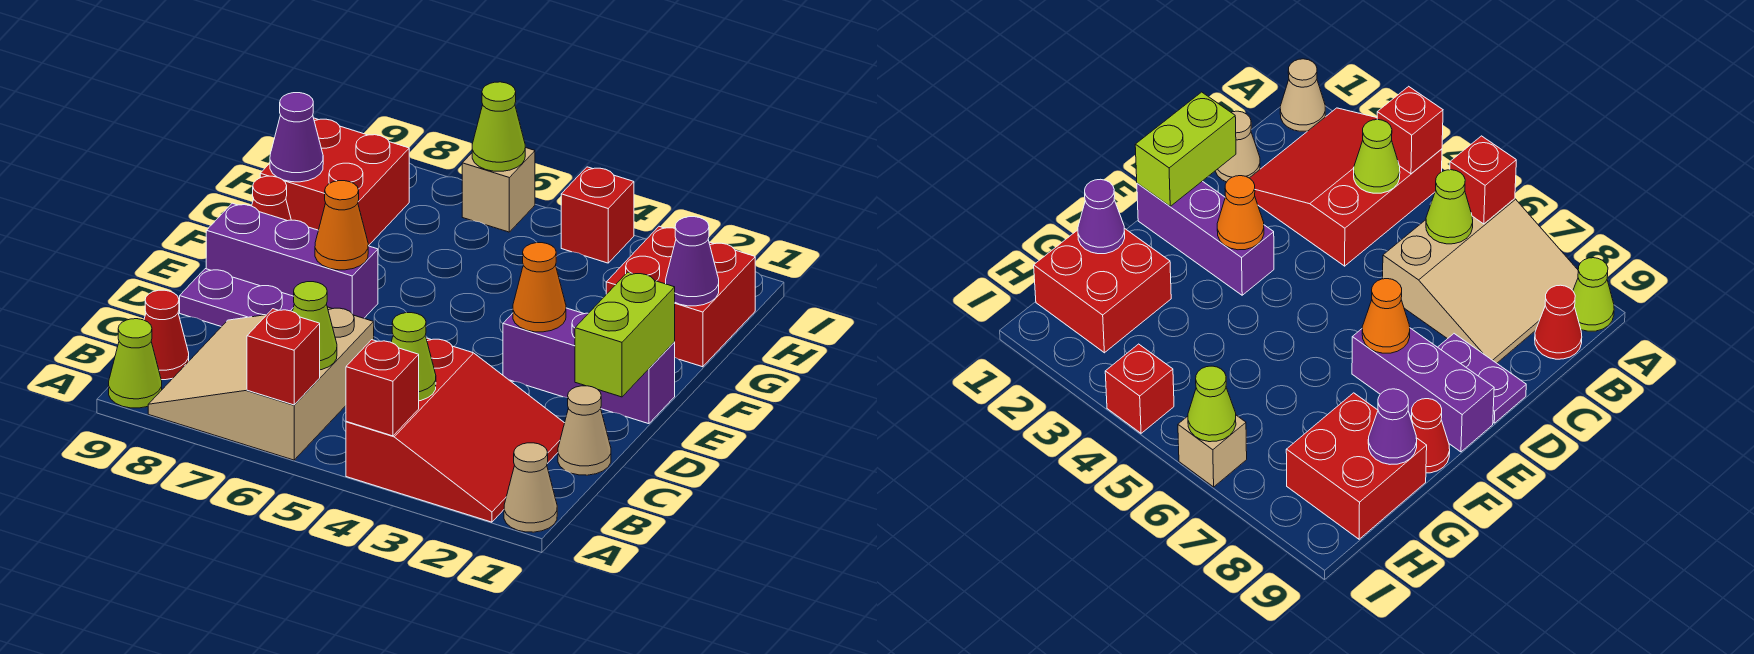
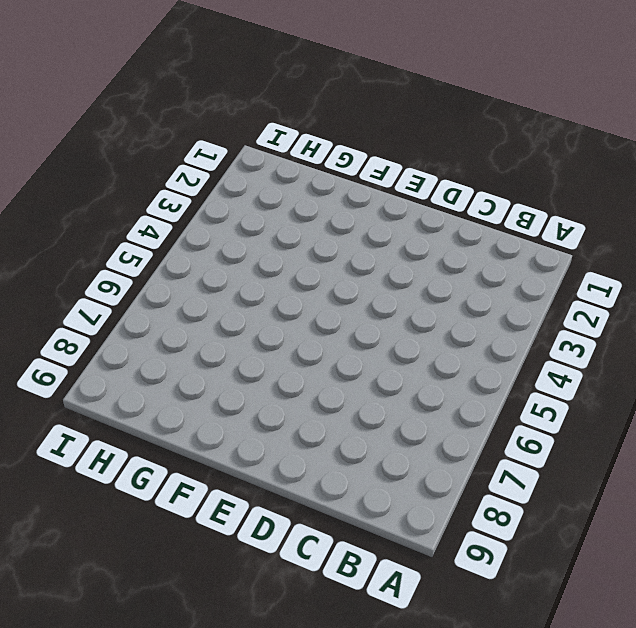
none -> tan 1x1 cone [504,443,557,532]
none -> red 3x3 slope [346,338,564,522]
none -> tan 3x3 slope [148,307,374,460]

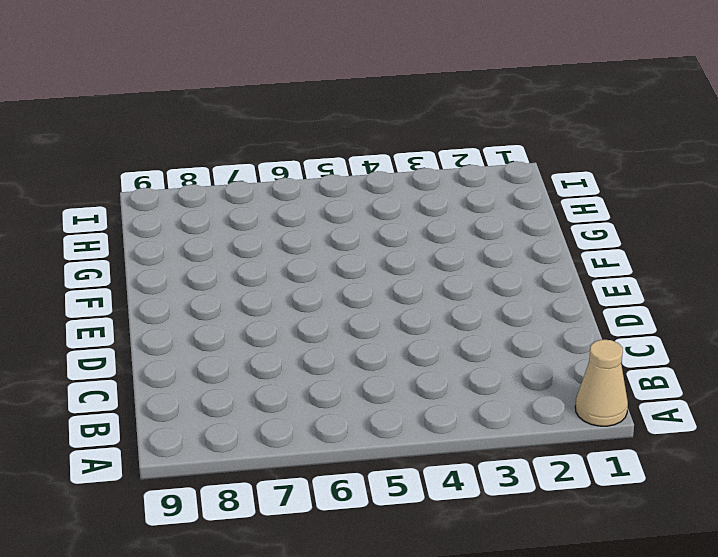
none -> red 3x3 slope [346,338,564,522]
none -> tan 3x3 slope [148,307,374,460]
none -> lime 1x1 cone [109,319,162,408]

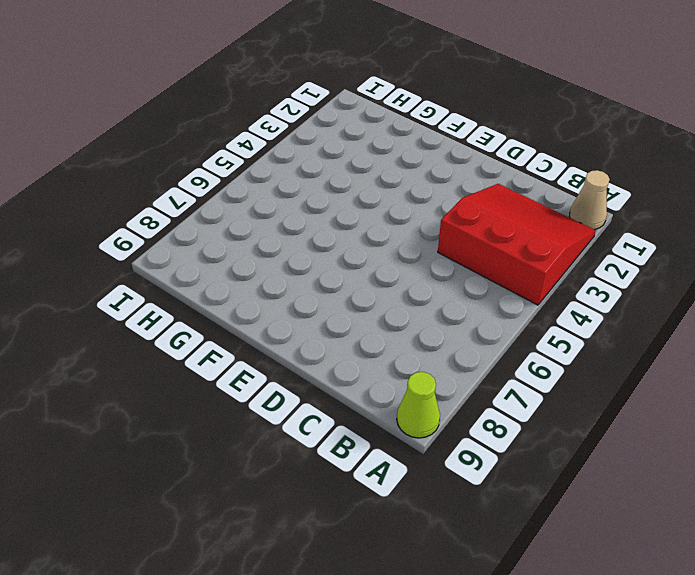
none -> tan 3x3 slope [148,307,374,460]
none -> red 1x1 cone [144,290,189,380]
none -> tan 1x1 cone [558,386,611,475]

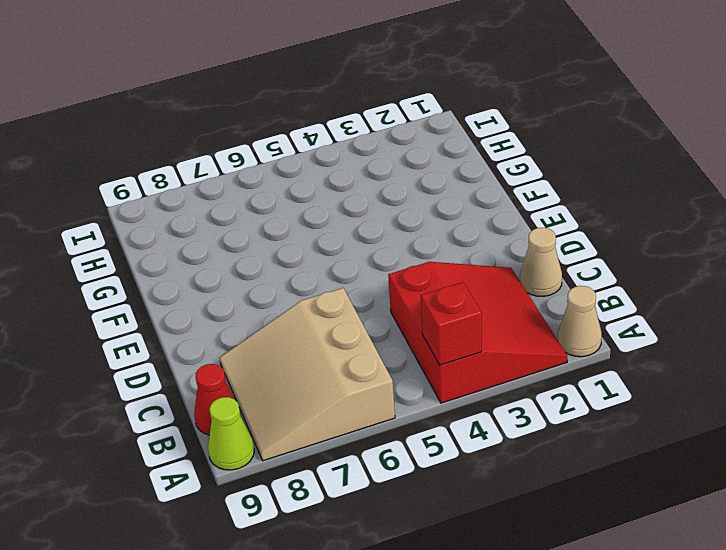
none -> purple 1x2 plate [180,269,294,327]
none -> purple 1x3 brick [503,308,675,424]
none -> purple 1x3 brick [206,203,378,318]

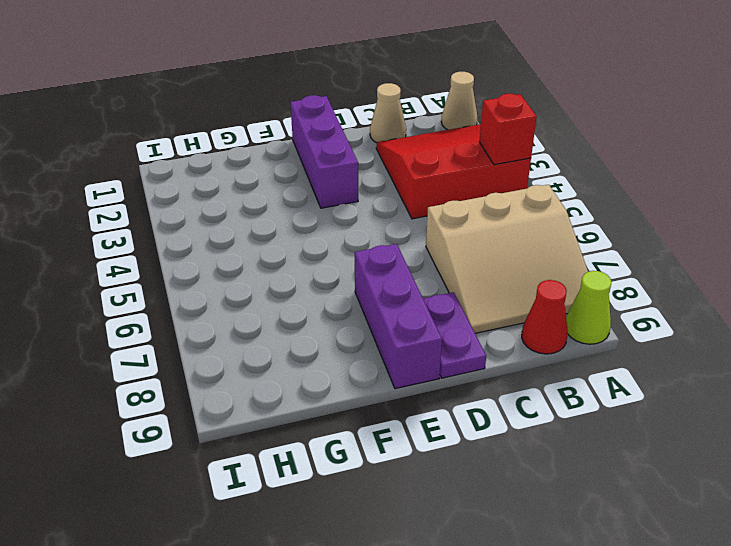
none -> red 1x1 cone [252,176,291,221]
none -> red 2x2 brick [606,226,755,367]
none -> red 2x2 brick [260,118,409,246]

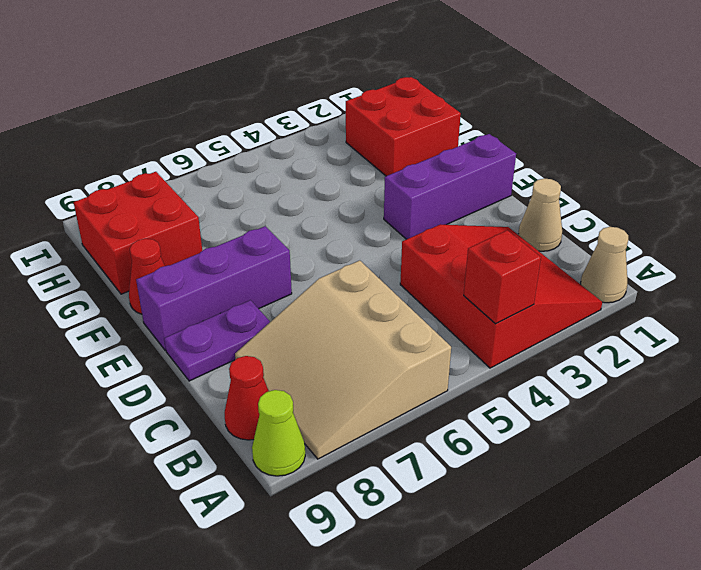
none -> red 1x1 brick [561,167,634,263]
none -> tan 1x1 brick [462,148,535,232]
none -> red 1x1 brick [247,309,320,405]

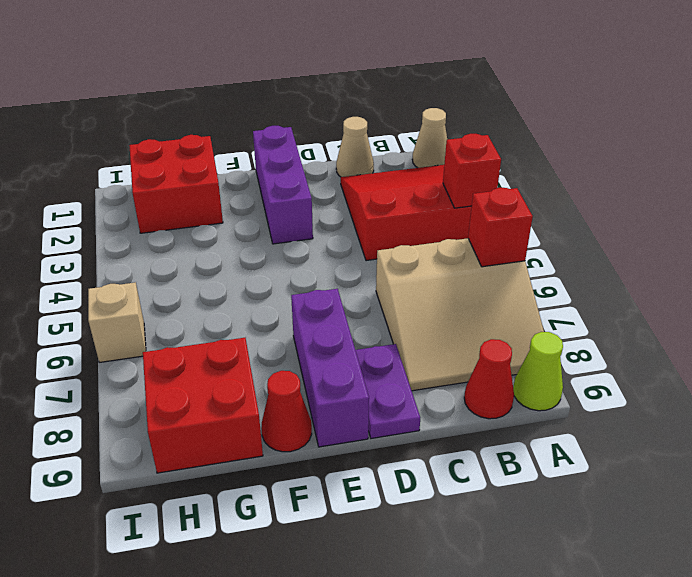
none -> red 1x1 brick [561,167,634,263]
none -> lime 1x1 cone [391,313,436,401]
none -> lime 1x1 cone [292,282,337,370]

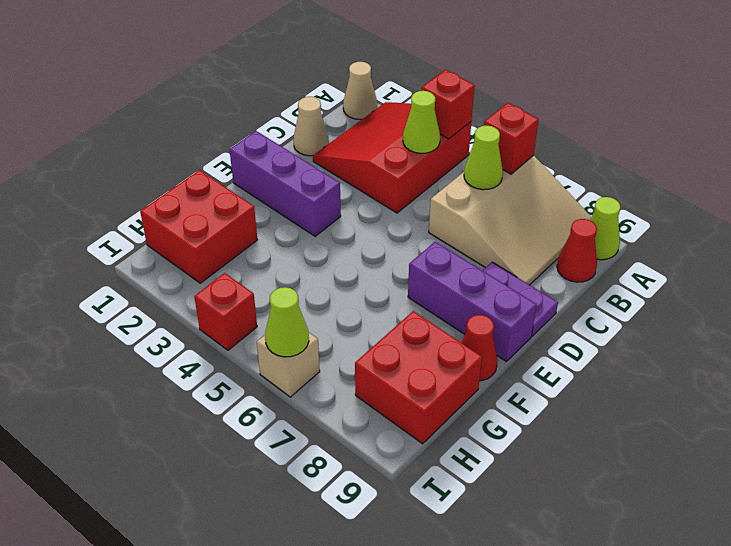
none -> lime 1x2 brick [575,272,675,397]
none -> orange 1x1 cone [513,243,566,332]
none -> orange 1x1 cone [315,181,368,270]

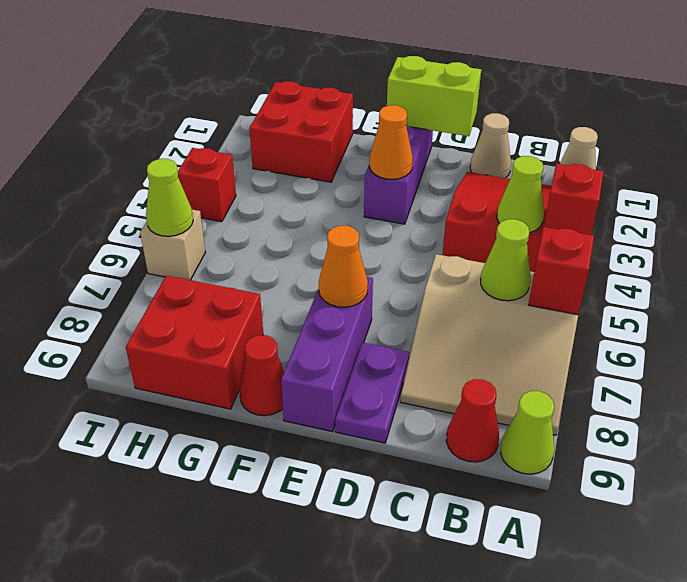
none -> purple 1x1 cone [666,217,719,306]
none -> purple 1x1 cone [270,93,323,182]

